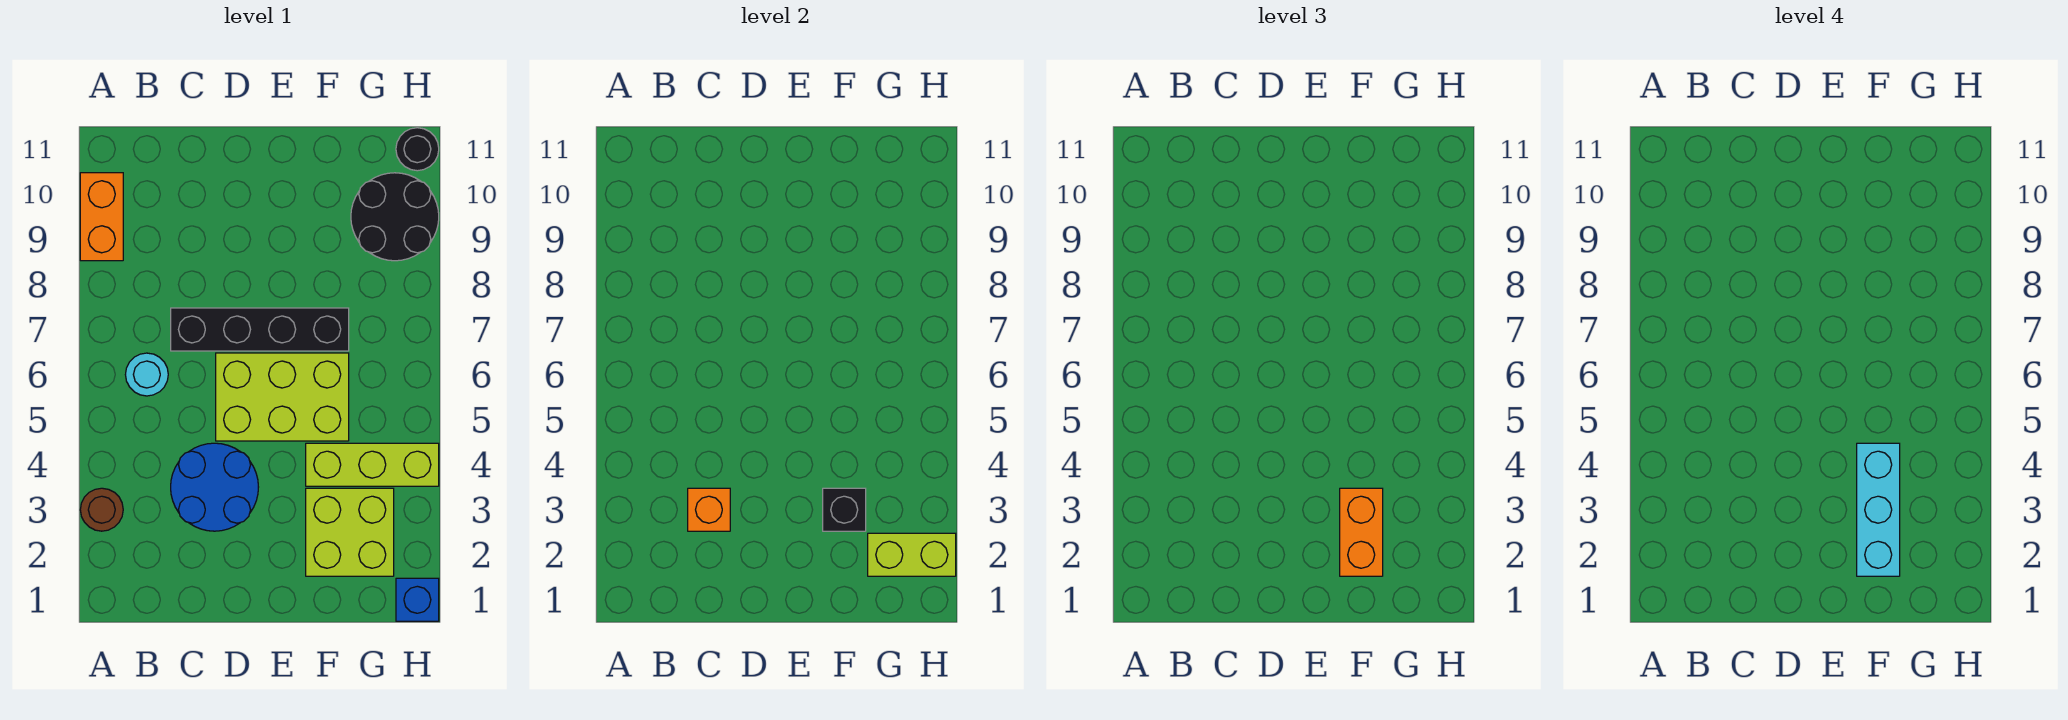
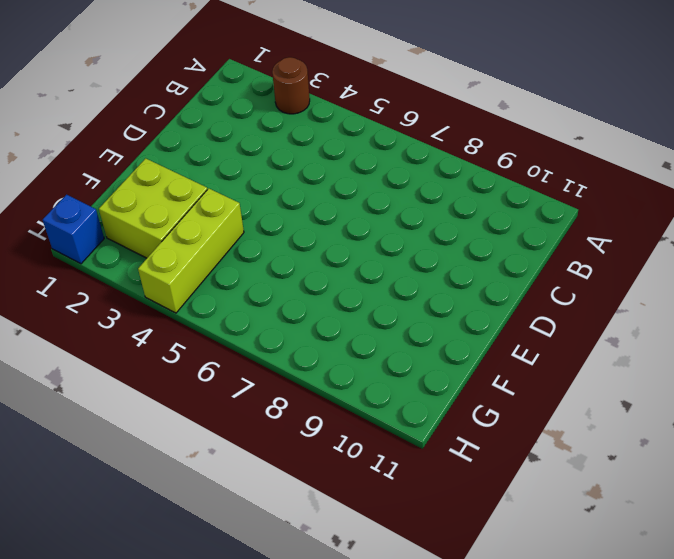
none -> orange 1x2 brick [80,173,123,261]
none -> cyan 1x1 round brick [125,353,168,396]
none -> blue 2x2 round brick [171,443,258,531]

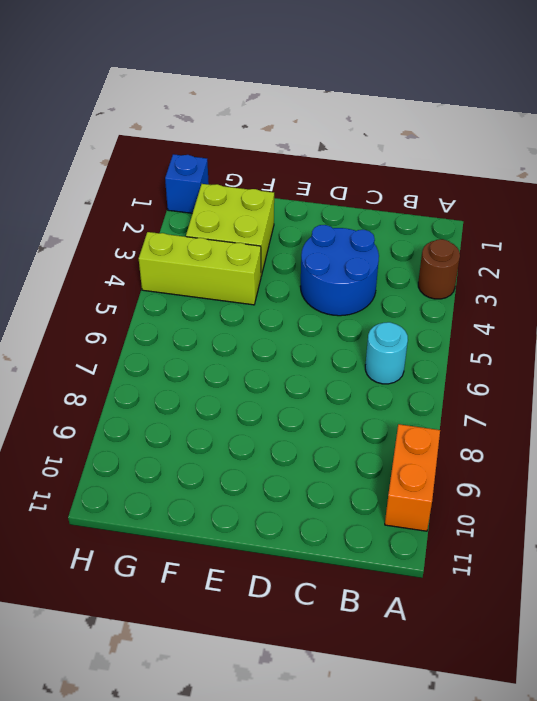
none -> black 1x4 brick [171,308,349,351]
none -> lime 2x3 brick [216,353,349,441]
none -> black 2x2 round brick [351,173,439,261]

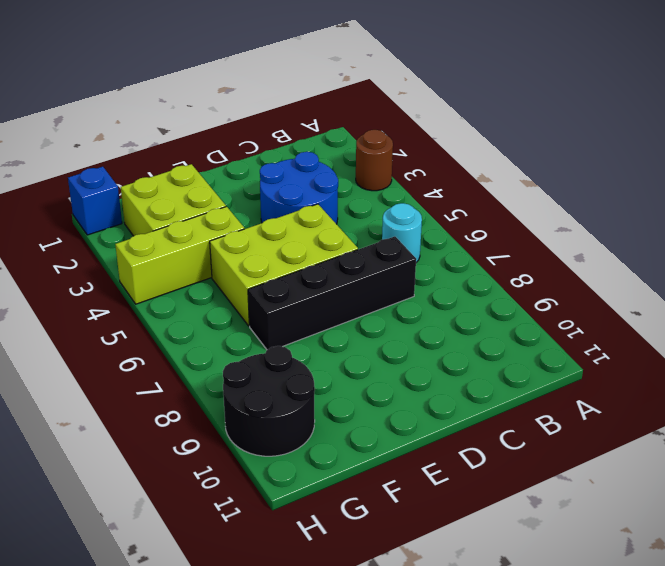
none -> orange 1x2 brick [80,173,123,261]
none -> black 1x1 round brick [396,128,439,171]
none -> orange 1x1 brick [688,488,730,531]

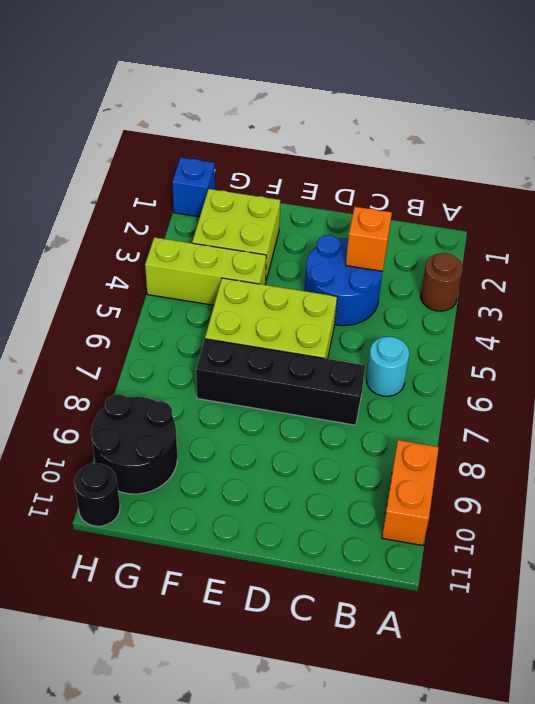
none -> black 1x1 brick [823,488,866,531]
none -> lime 1x2 brick [868,533,956,576]
none -> orange 1x2 brick [1340,488,1383,576]

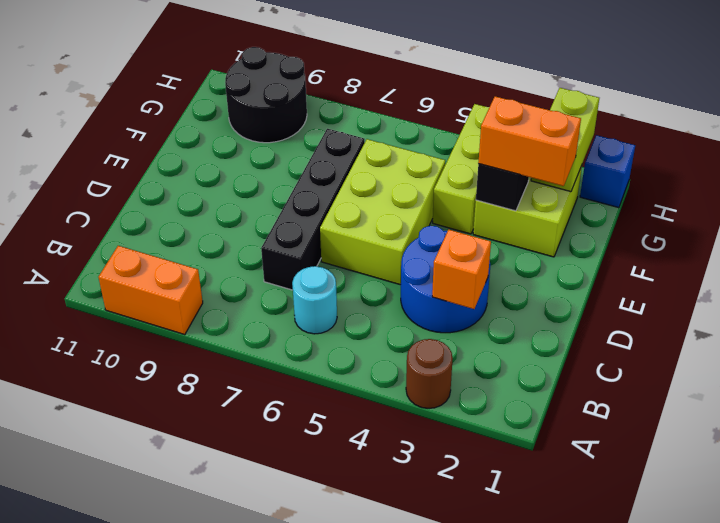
none -> black 1x1 round brick [396,128,439,171]
none -> cyan 1x3 brick [1857,443,1900,576]

